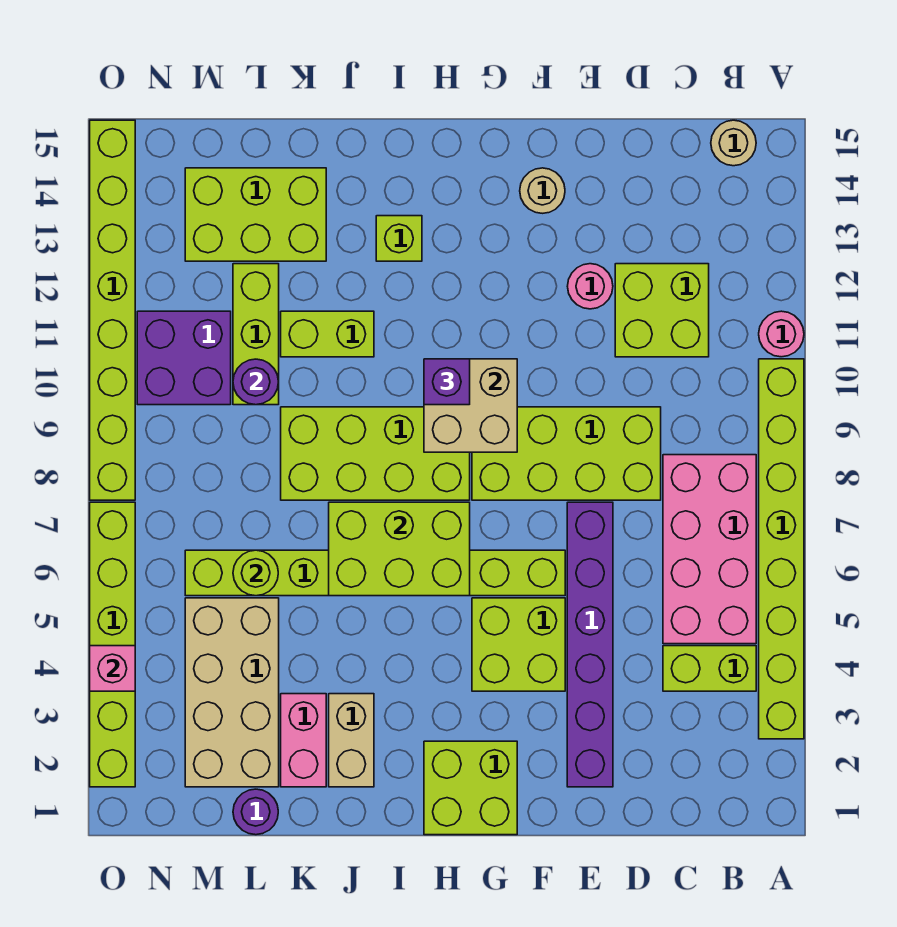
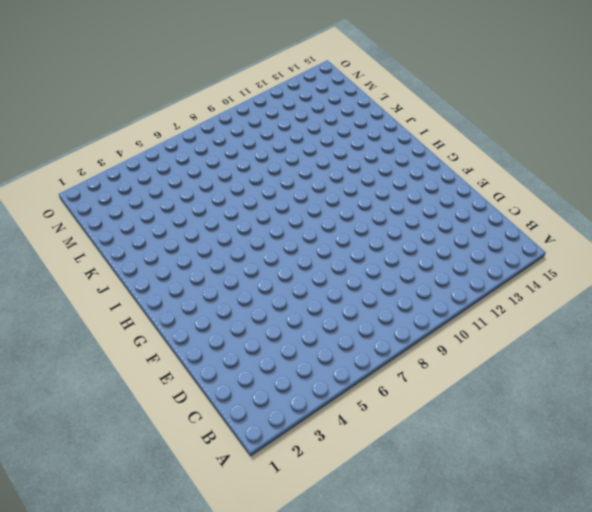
none -> lime 1x8 brick [759,359,804,739]
none -> pink 1x1 round brick [759,311,804,357]
none -> lime 1x2 brick [663,646,756,691]
none -> pink 2x4 brick [663,455,756,644]

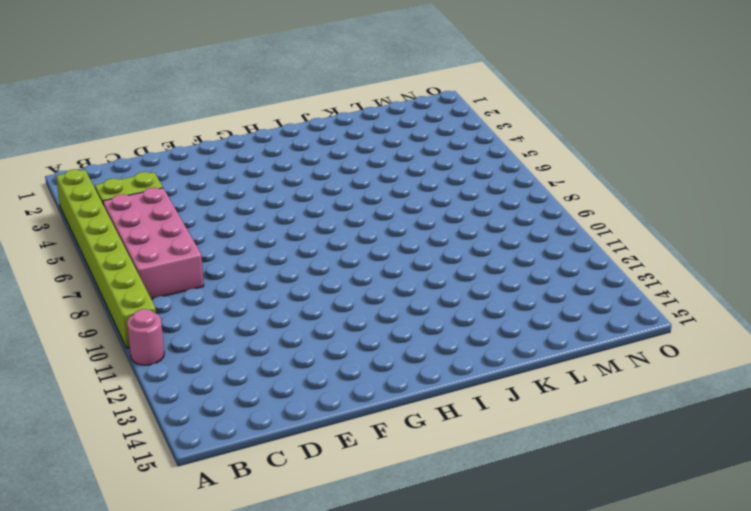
none -> tan 1x1 round brick [711,120,756,166]
none -> lime 2x2 brick [615,264,709,357]
none -> lime 2x4 brick [472,407,661,500]
none -> purple 1x6 brick [567,502,613,787]

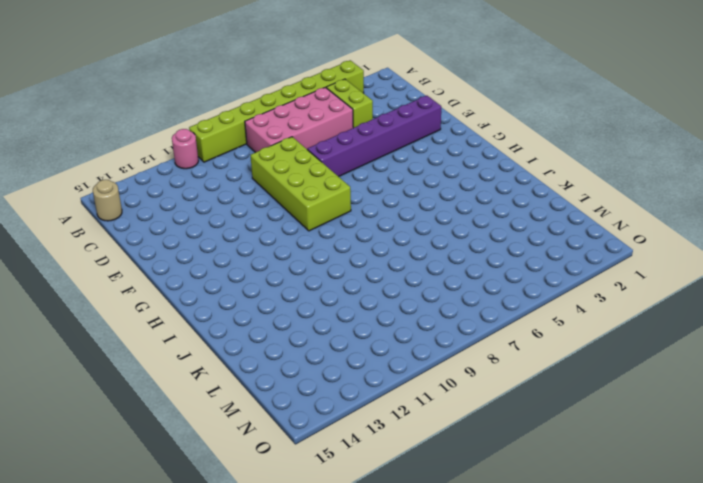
none -> lime 2x2 brick [615,264,709,357]
none -> pink 1x1 round brick [567,264,613,309]
none -> lime 2x2 brick [472,598,565,691]
none -> lime 1x8 brick [185,550,565,596]

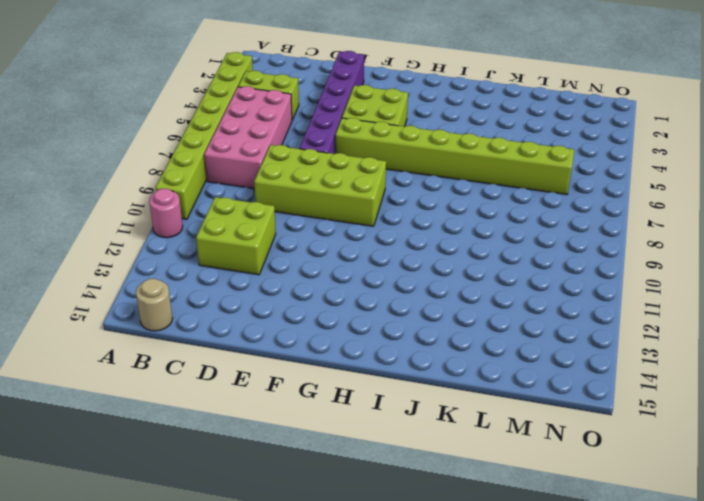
none -> pink 1x1 round brick [567,264,613,309]
none -> tan 1x1 round brick [520,168,565,213]
none -> lime 2x2 brick [424,741,517,835]
none -> lime 2x4 brick [281,407,470,500]

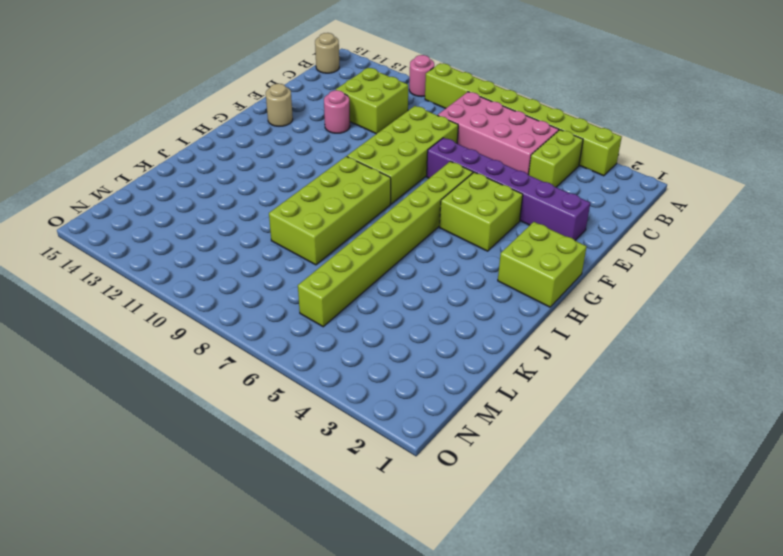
none -> lime 1x1 brick [376,216,422,261]
none -> tan 1x2 brick [329,694,374,787]
none -> lime 1x2 brick [281,311,374,357]
none -> pink 1x2 brick [281,694,326,787]

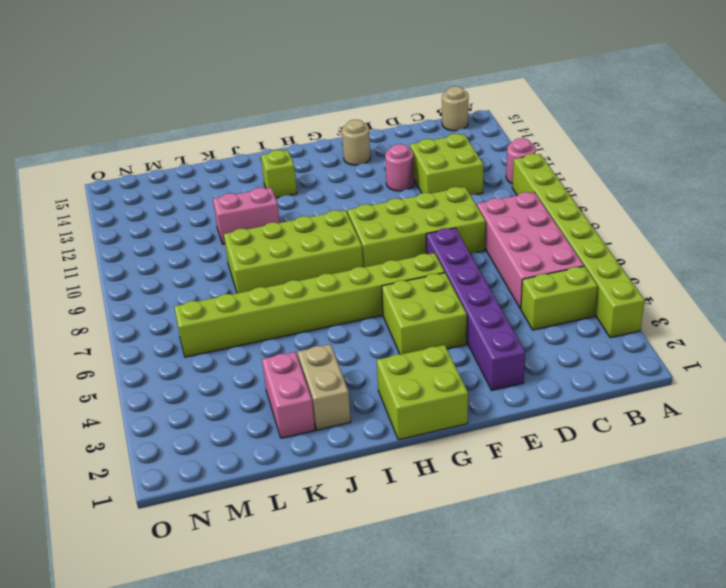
pink 1x2 brick [213,188,280,244] -> lime 1x2 brick [281,311,374,357]
none -> lime 2x3 brick [185,168,326,261]
none -> purple 1x1 round brick [233,789,278,835]
none -> tan 2x4 brick [185,598,279,787]
none -> lime 1x3 brick [233,264,279,405]

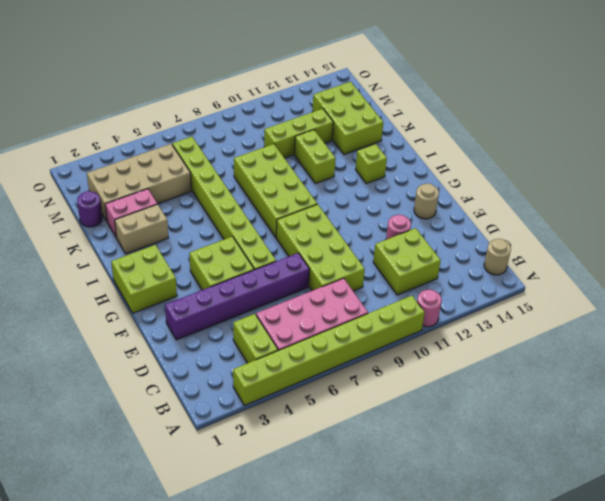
none -> purple 2x2 brick [137,311,231,405]
none -> lime 1x6 brick [90,502,135,787]
none -> lime 1x8 brick [90,120,135,500]
none -> tan 2x2 brick [424,359,517,452]

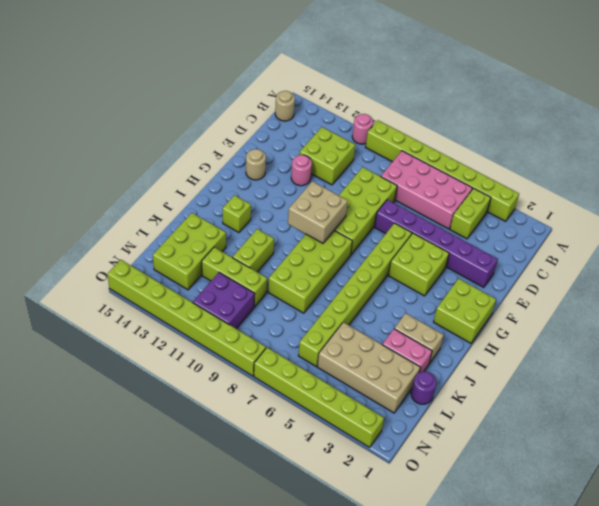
none -> lime 2x3 brick [329,502,470,596]
none -> lime 1x1 round brick [233,550,278,596]
none -> purple 1x1 round brick [233,359,278,405]
none -> pink 1x1 brick [90,646,135,691]

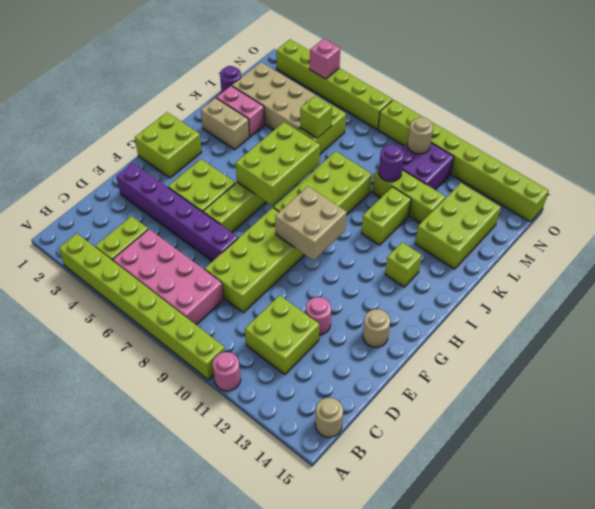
lime 1x1 brick [300,96,332,138] -> lime 1x1 round brick [233,550,278,596]
tan 1x1 round brick [408,117,433,154] -> none
none -> purple 1x1 brick [424,359,470,405]

